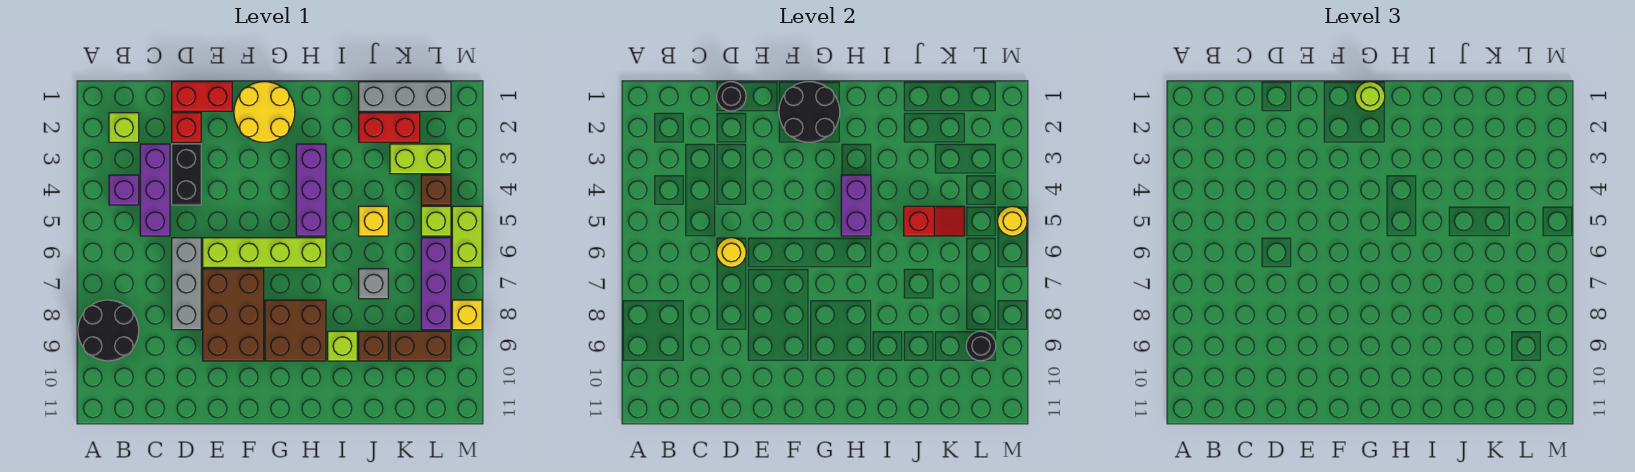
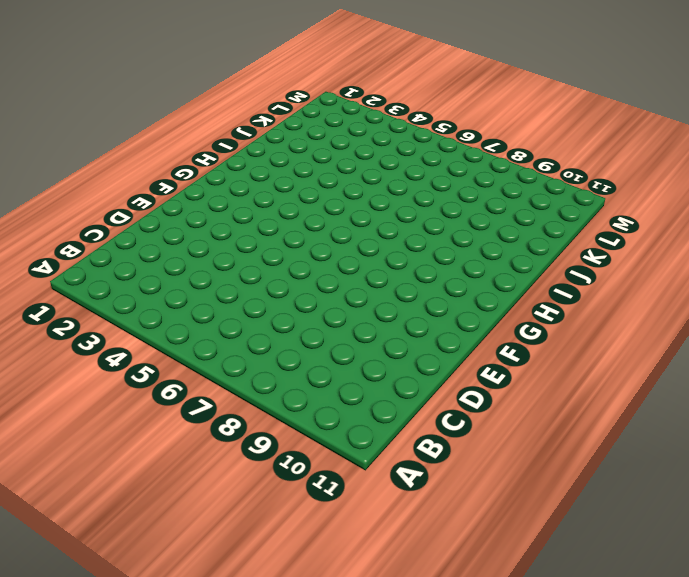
none -> black 2x2 round brick [78,300,139,361]
none -> lime 1x1 brick [109,113,139,142]
none -> purple 1x1 brick [109,175,139,205]
none -> purple 1x3 brick [140,144,170,236]

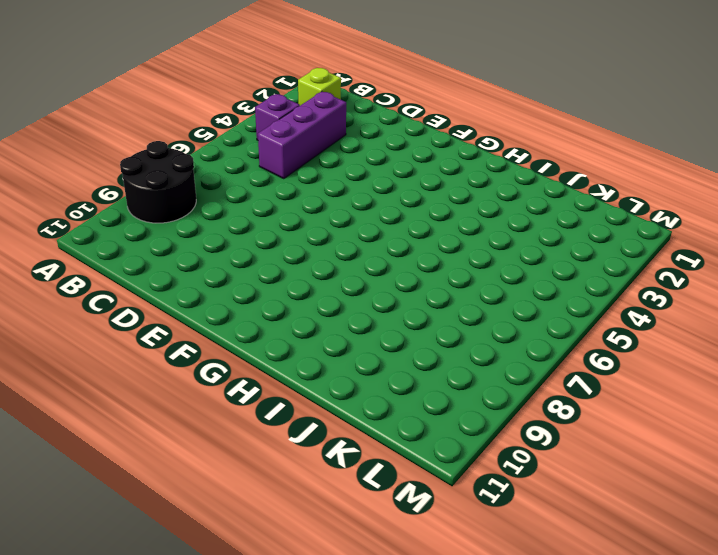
none -> red 1x2 brick [172,82,232,111]
none -> red 1x1 brick [172,113,201,142]
none -> black 1x2 brick [172,144,201,205]
none -> grey 1x3 brick [172,238,201,330]

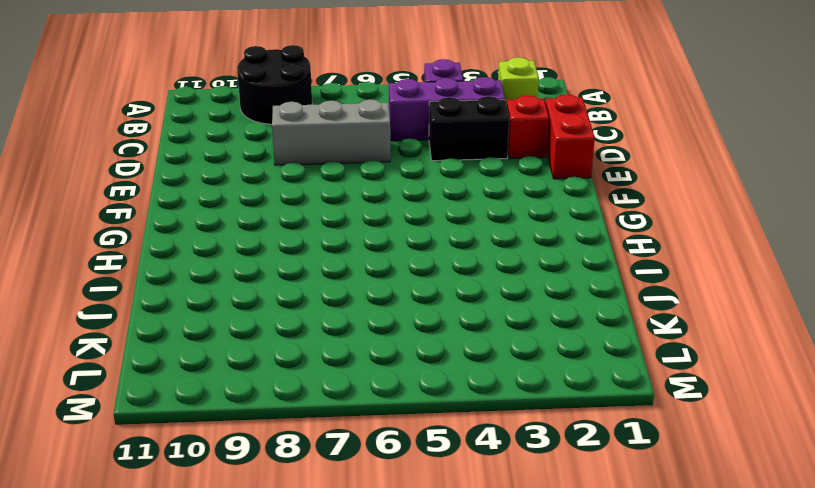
none -> lime 1x4 brick [203,238,326,267]
none -> brown 2x3 brick [203,269,264,361]
none -> yellow 2x2 round brick [234,82,295,142]
none -> brown 2x2 brick [265,300,326,361]

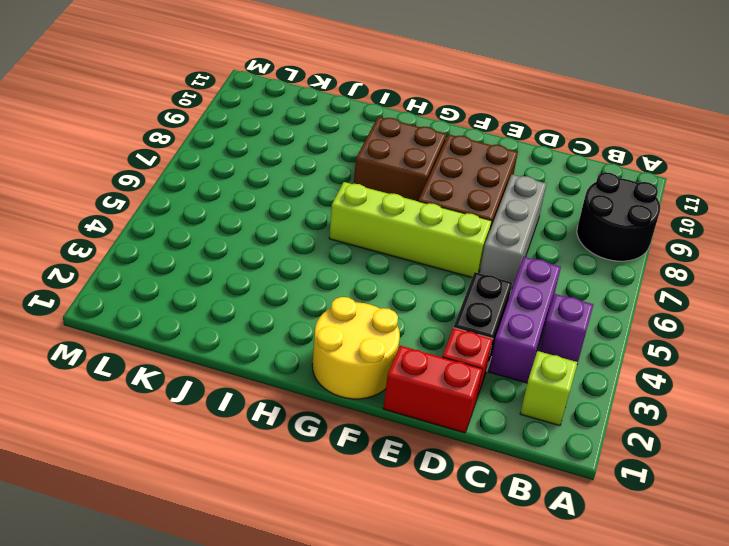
none -> purple 1x3 brick [296,144,326,236]
none -> lime 1x1 brick [328,331,357,361]
none -> grey 1x3 brick [359,82,451,111]
none -> red 1x2 brick [359,113,420,142]

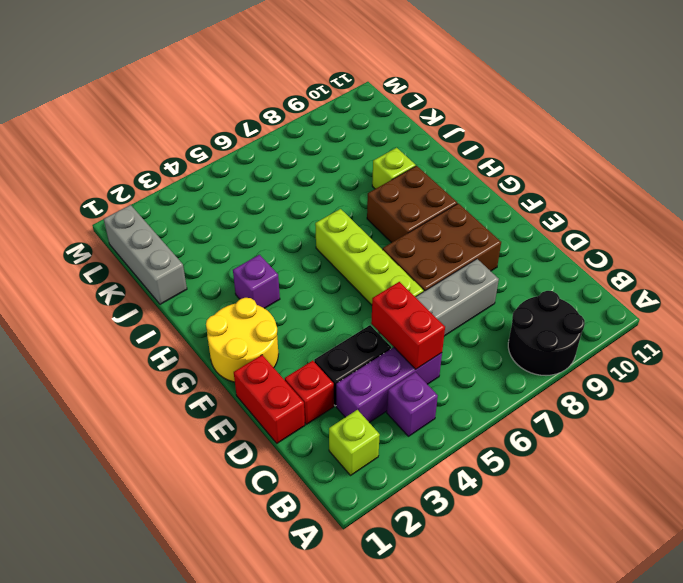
red 1x2 brick [371,282,445,369] -> red 1x2 brick moved to [359,113,420,142]
purple 1x1 brick [233,255,280,309] -> purple 1x3 brick [296,144,326,236]
none -> yellow 1x1 brick [359,206,388,236]
none -> grey 1x1 brick [359,269,388,299]
none -> brown 1x1 brick [359,331,388,361]
none -> lime 1x2 brick [390,144,451,174]

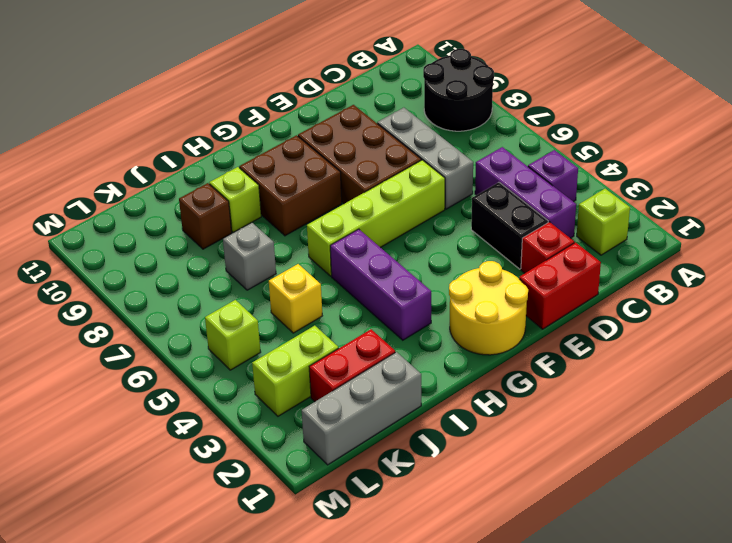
none -> brown 1x2 brick [390,331,451,361]
none -> brown 1x1 brick [421,175,451,205]
none -> purple 1x3 brick [421,238,451,330]
none -> lime 1x2 brick [452,206,482,267]

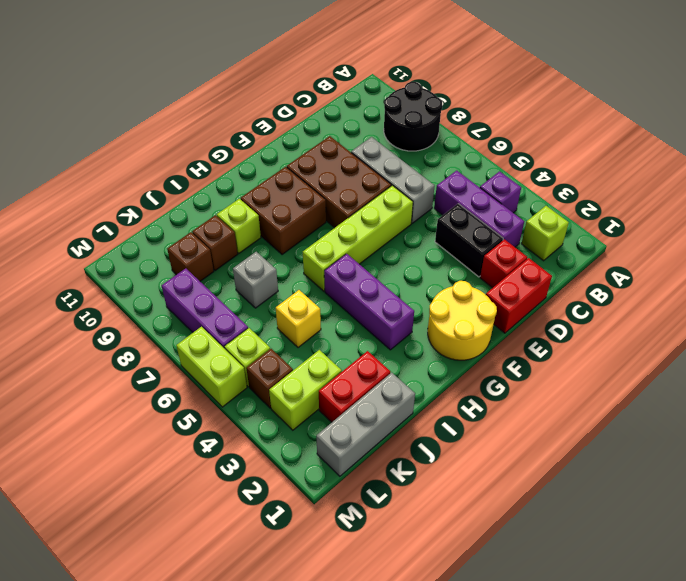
brown 1x1 brick [167,232,214,281] -> brown 1x2 brick [390,331,451,361]
none -> yellow 1x1 brick [452,300,482,330]
none -> black 1x1 round brick [717,82,746,111]
none -> yellow 1x1 round brick [717,238,746,267]
none -> black 2x2 round brick [779,82,840,142]

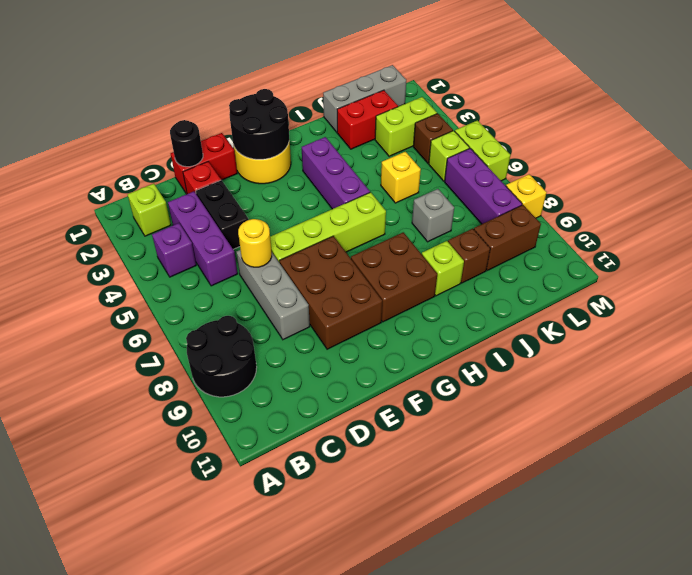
none -> purple 1x2 brick [841,175,871,236]
none -> red 1x2 slope [904,206,965,236]
none -> black 1x1 round brick [966,331,996,361]
none -> yellow 1x1 round brick [997,206,1027,236]

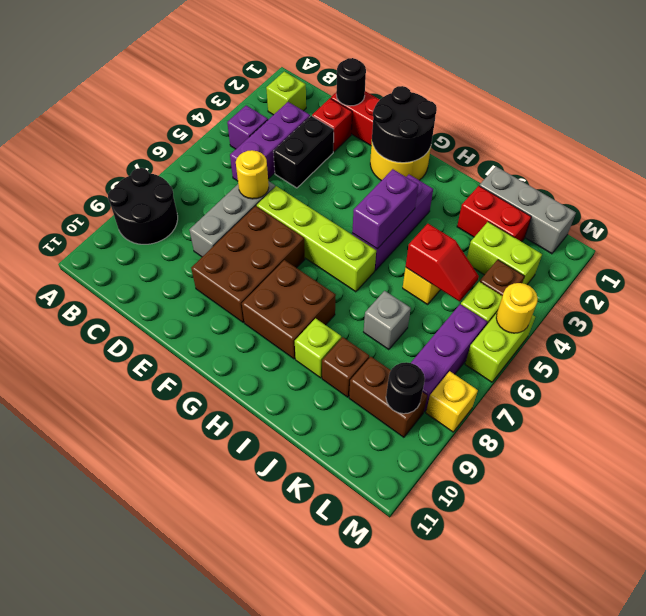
none -> lime 1x1 round brick [1355,82,1385,111]

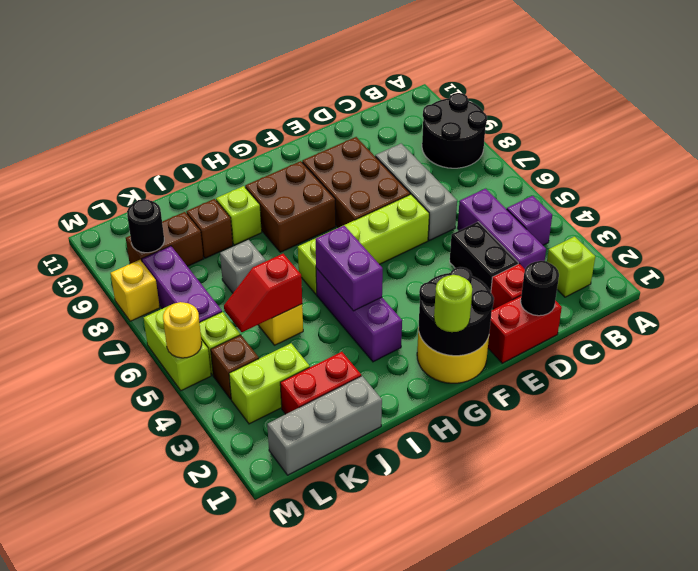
none -> yellow 1x1 round brick [717,238,746,267]

